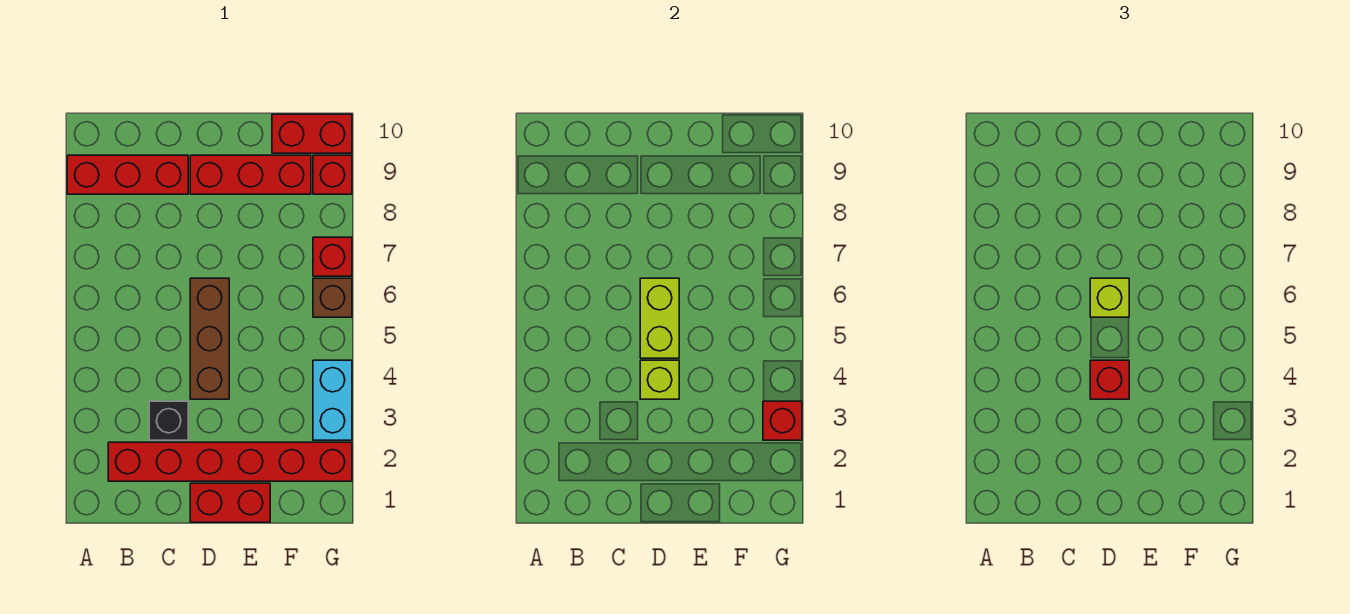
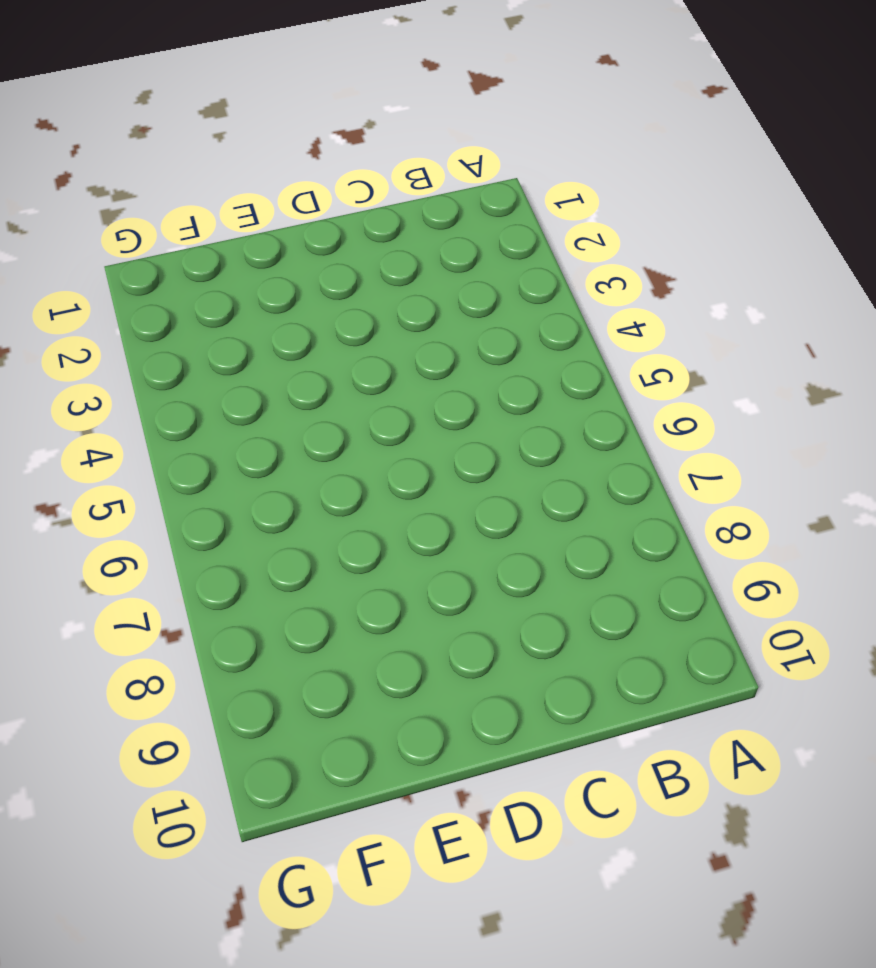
none -> red 1x3 brick [67,155,188,194]
none -> red 1x6 brick [108,442,352,481]
none -> black 1x1 brick [149,401,188,440]

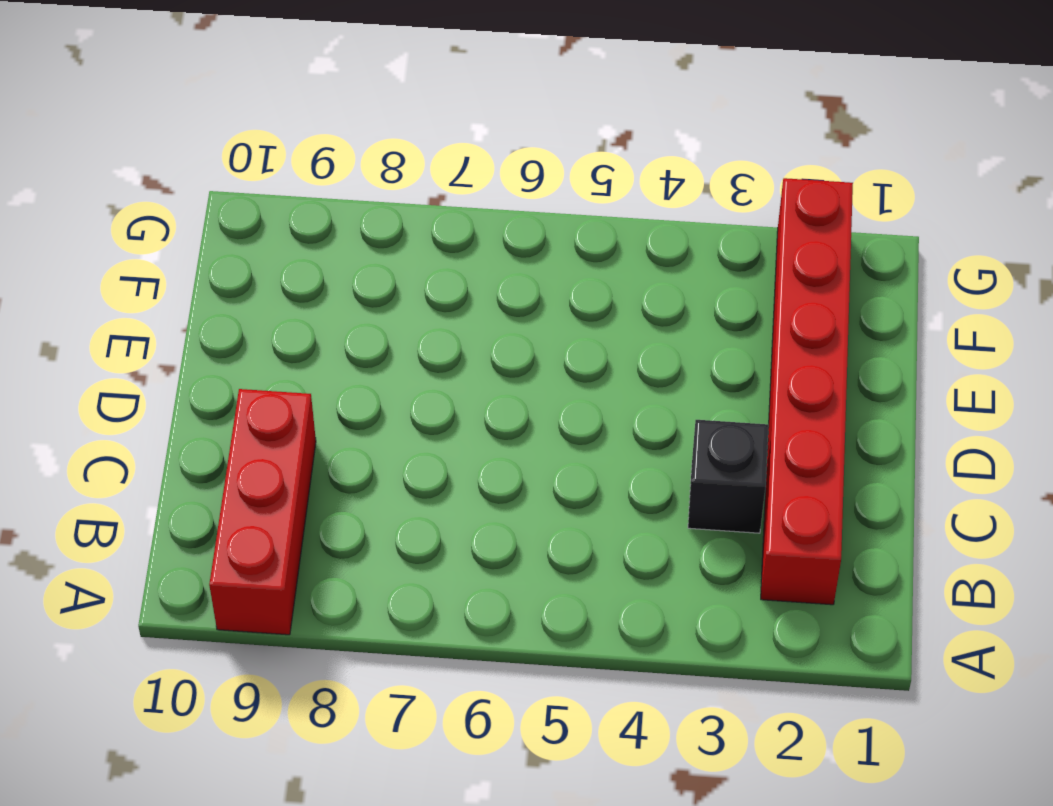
none -> red 1x2 brick [190,483,270,522]
none -> brown 1x3 brick [190,278,229,399]
none -> red 1x3 brick [190,155,311,194]

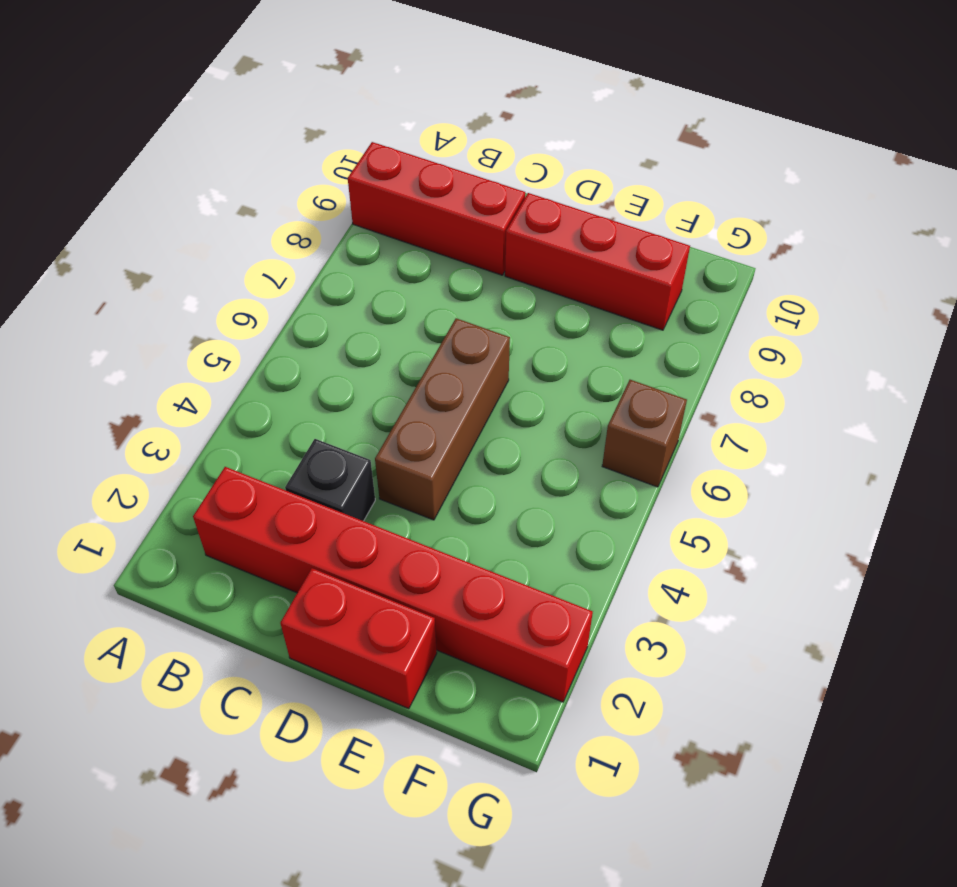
none -> red 1x2 brick [272,114,352,153]
none -> cyan 1x2 brick [313,360,352,440]
none -> red 1x1 brick [313,237,352,276]

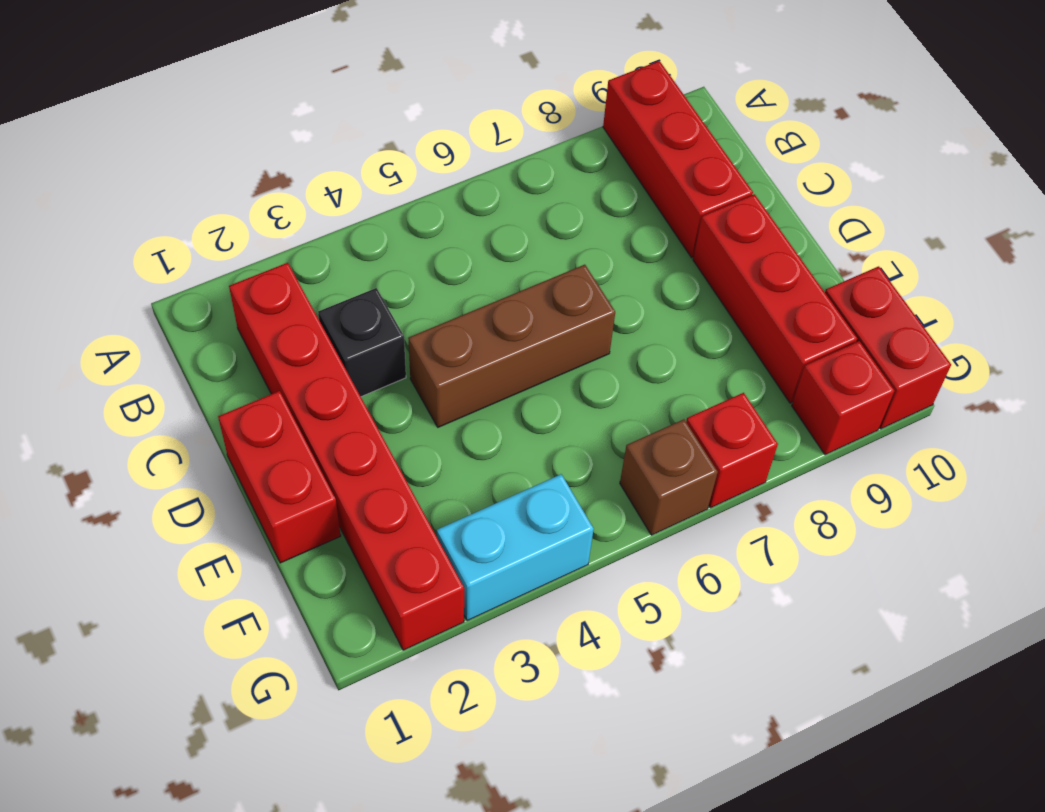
none -> lime 1x1 brick [640,360,679,399]
none -> lime 1x2 brick [640,278,679,358]
none -> red 1x1 brick [763,401,802,440]

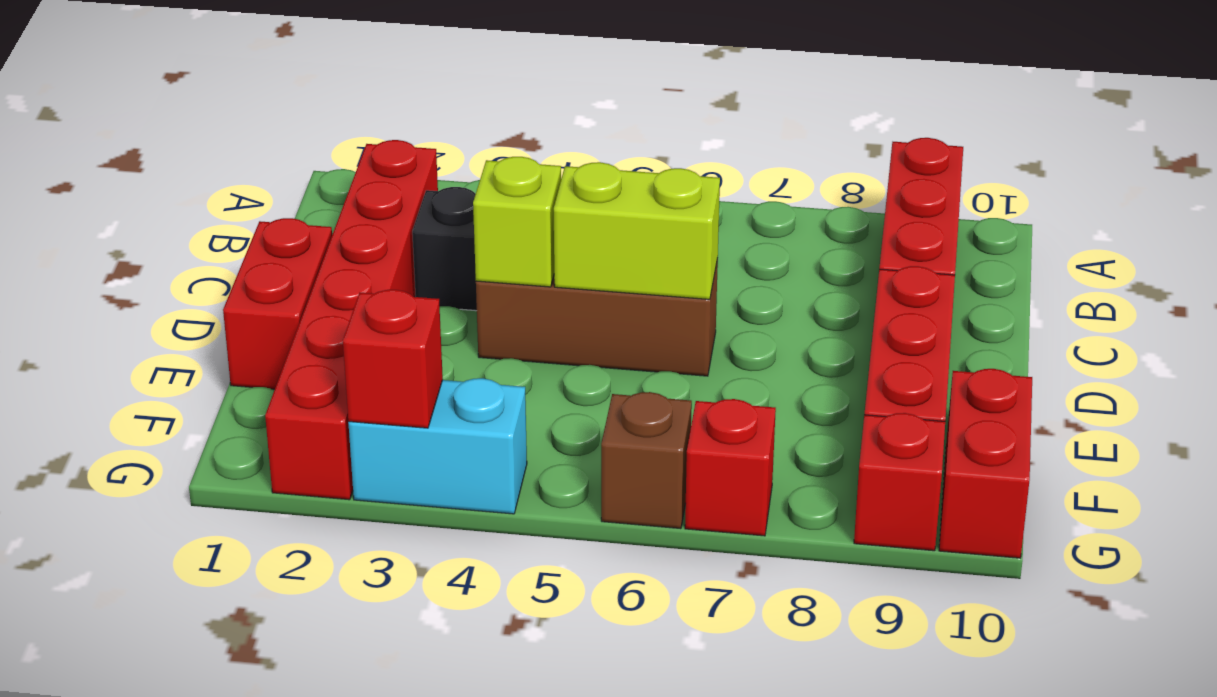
none -> red 1x1 brick [1090,360,1129,399]
none -> lime 1x1 brick [1090,278,1129,317]

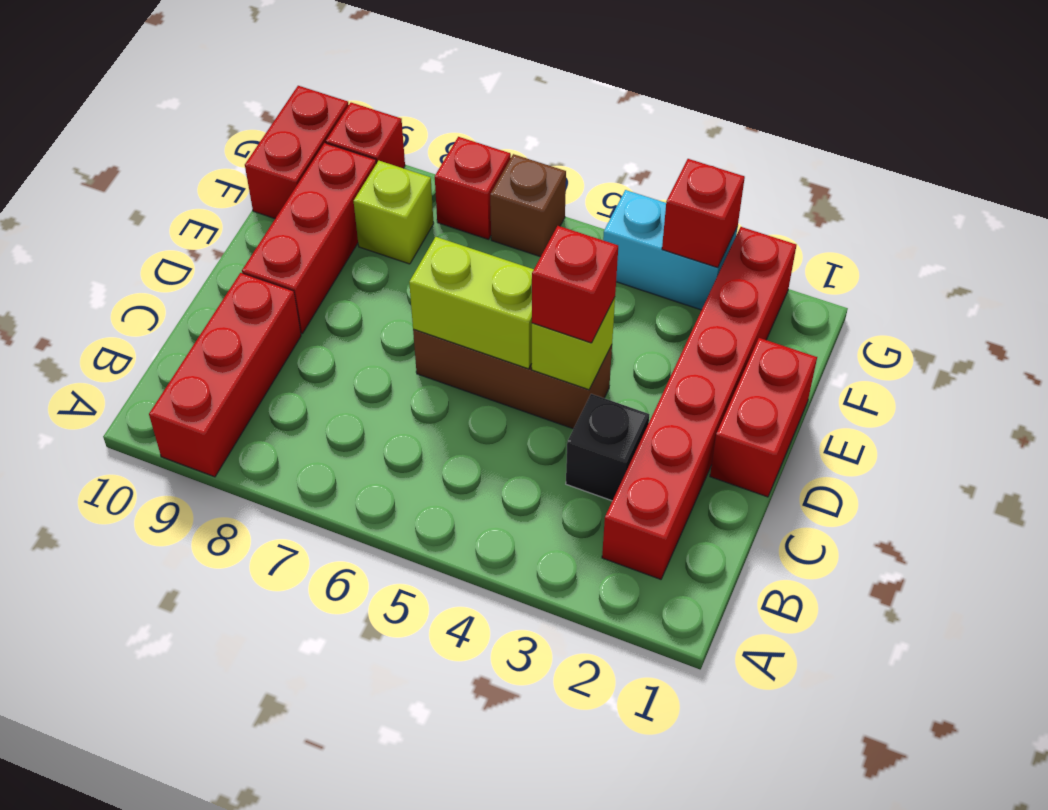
lime 1x1 brick [354,161,434,264] -> lime 1x1 brick moved to [1090,278,1129,317]

